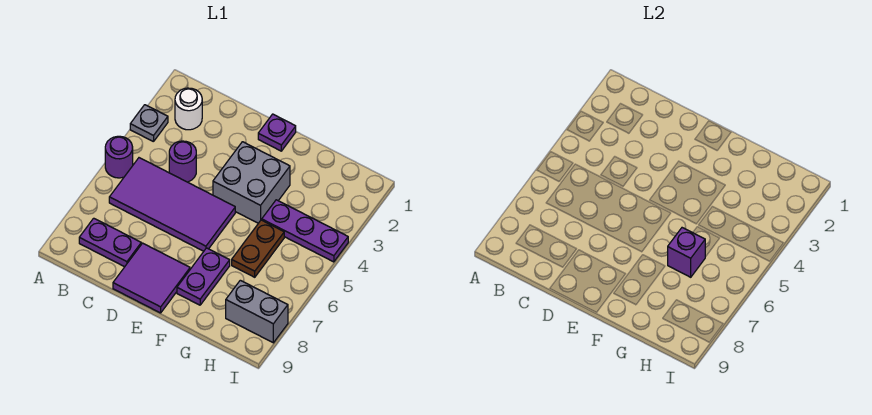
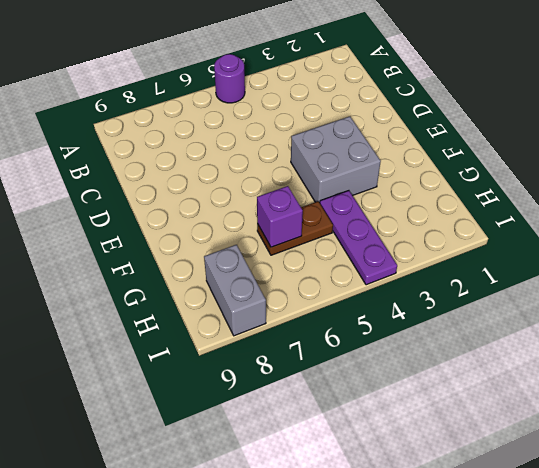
none -> grey 1x1 plate [130,105,168,142]
none -> white 1x1 round brick [175,88,202,130]
none -> purple 2x4 tile [109,158,235,251]

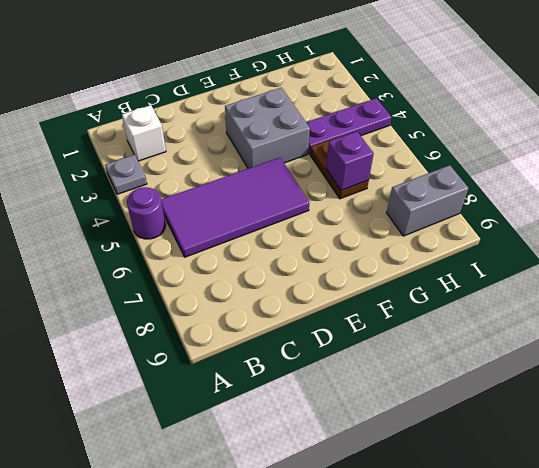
white 1x1 brick [122,105,166,161] -> white 1x1 round brick [175,88,202,130]
none -> purple 1x2 plate [79,218,141,267]
none -> purple 1x1 round brick [169,141,196,182]
none -> purple 2x2 tile [113,243,190,313]

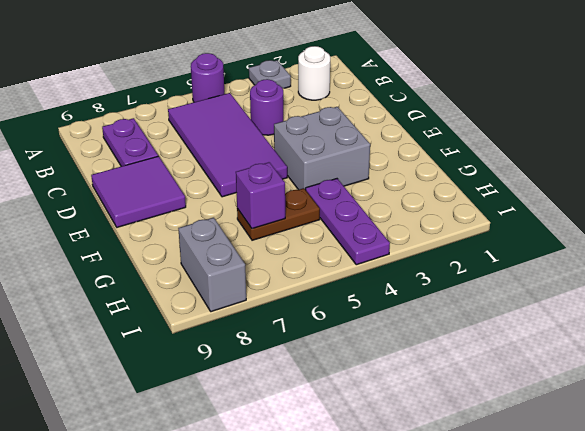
none -> purple 1x1 plate [258,114,296,151]
none -> purple 1x2 plate [177,248,230,305]

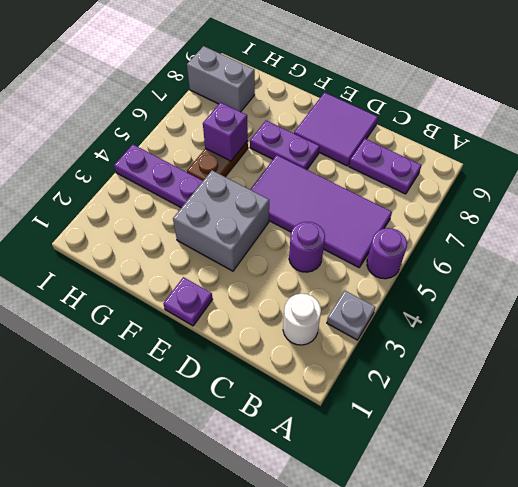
purple 1x2 plate [250,120,320,170] -> purple 1x2 plate turned to [177,248,230,305]

